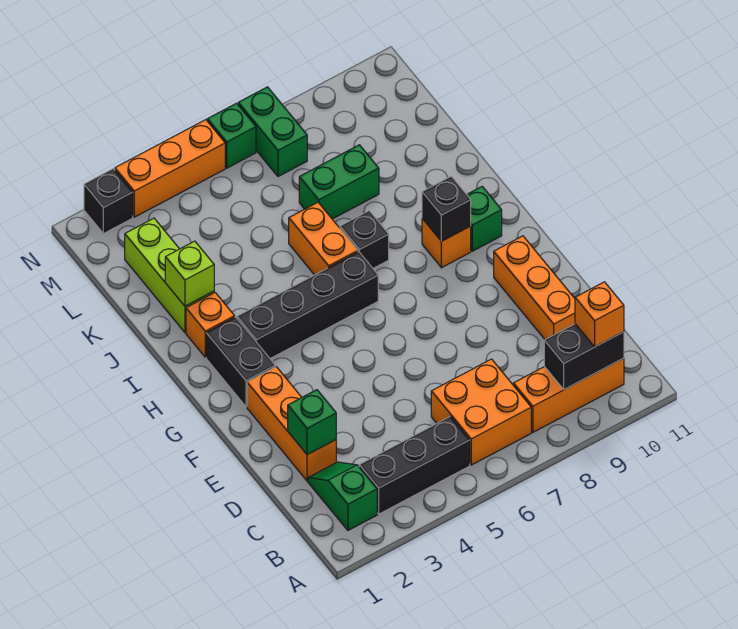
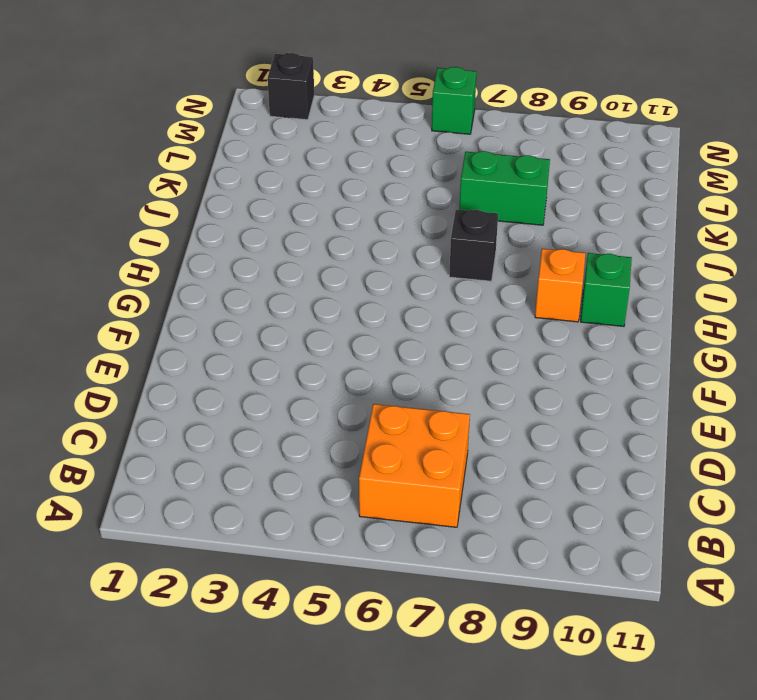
none -> green 1x2 slope [308,462,377,530]
none -> black 1x3 brick [359,417,470,514]
none -> orange 1x3 brick [513,358,624,432]

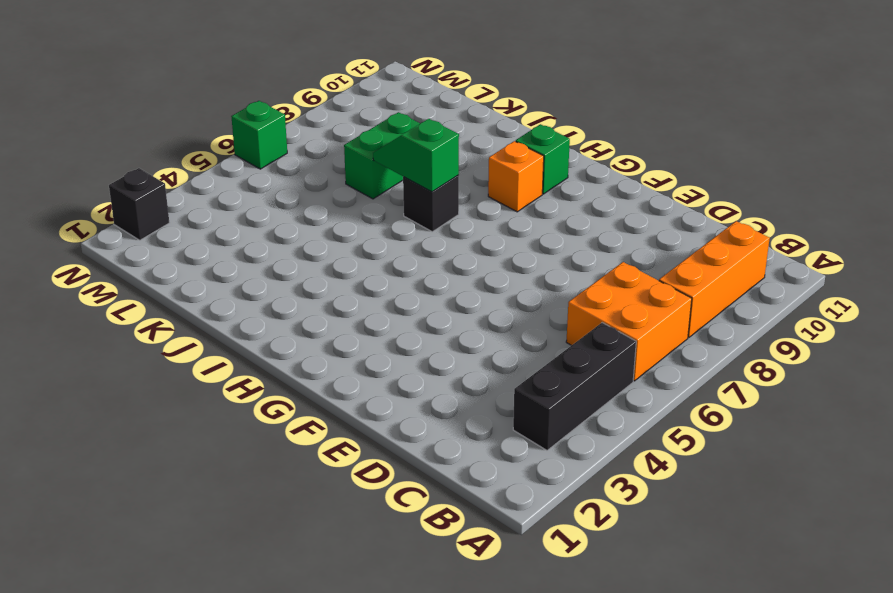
green 1x2 slope [373,119,459,192] -> green 1x2 slope moved to [308,462,377,530]
none -> orange 1x3 brick [247,367,336,481]
none -> orange 1x3 brick [494,236,575,339]
none -> black 1x2 brick [206,317,275,407]

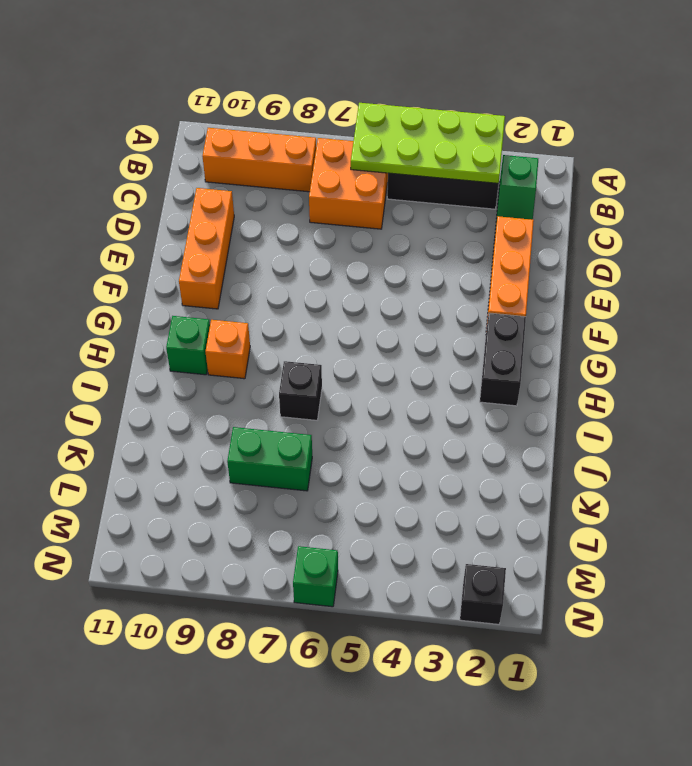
lime 2x4 plate [351,103,505,183] -> none
none -> black 1x4 brick [237,252,378,358]
none -> orange 1x1 brick [186,292,235,357]
none -> orange 1x2 brick [289,202,358,275]

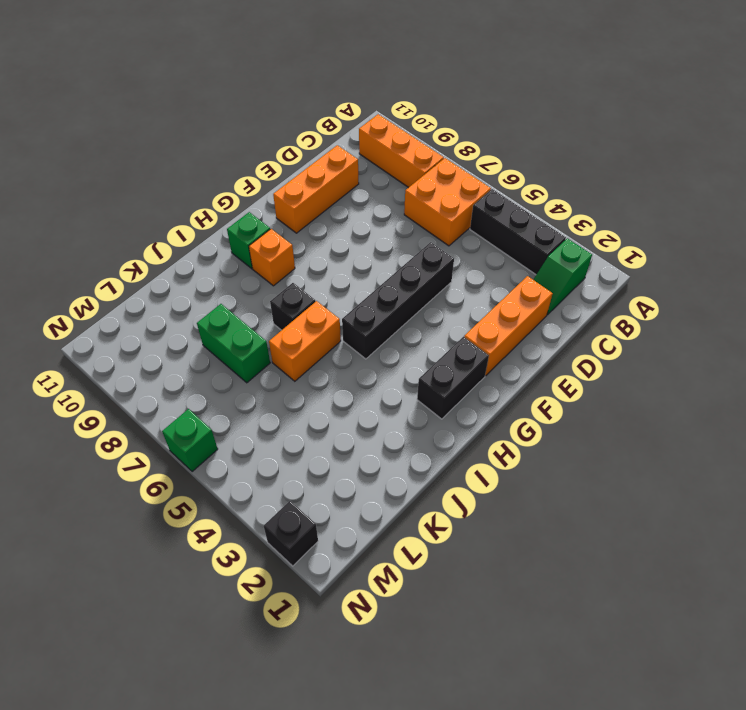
black 1x4 brick [342,242,454,359] -> black 1x4 brick turned to [237,252,378,358]
none -> orange 1x1 brick [186,292,235,357]
none -> lime 1x3 brick [125,218,214,332]
none -> green 1x2 brick [238,87,307,177]

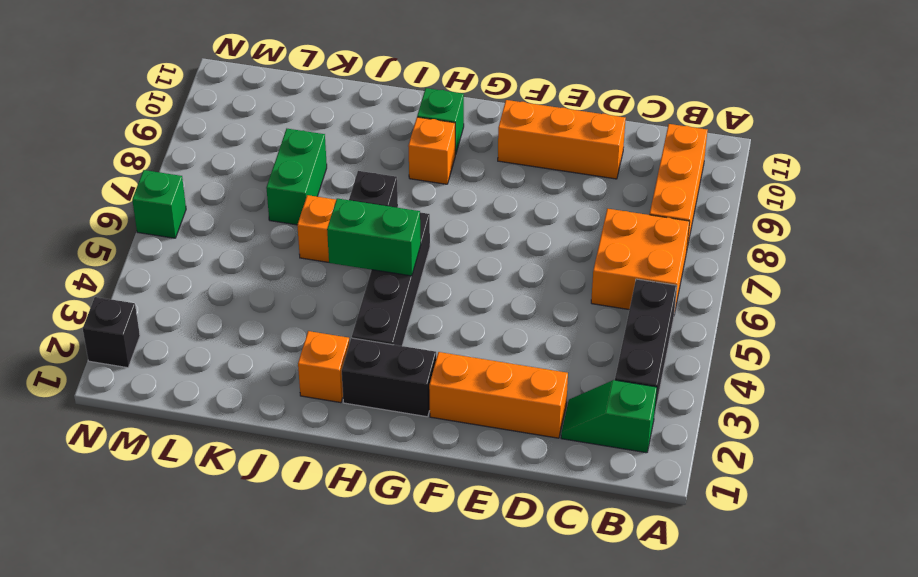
green 1x2 brick [327,198,421,276] -> green 1x2 brick moved to [238,87,307,177]
none -> lime 1x3 brick [125,218,214,332]
none -> orange 1x3 brick [115,120,225,217]
none -> black 1x2 brick [544,324,624,390]

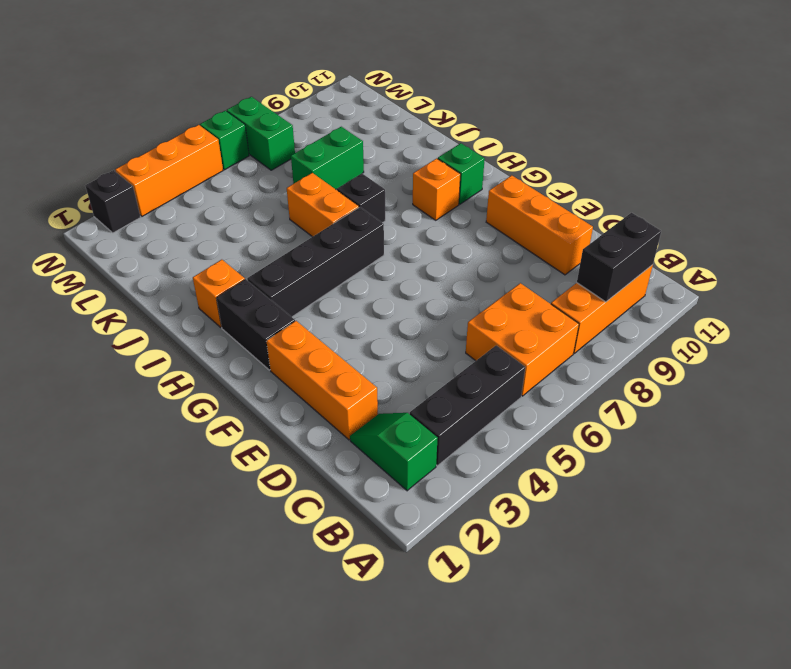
none -> lime 1x3 brick [125,218,214,332]
none -> green 1x1 brick [288,390,336,455]
none -> black 1x1 brick [422,176,471,241]

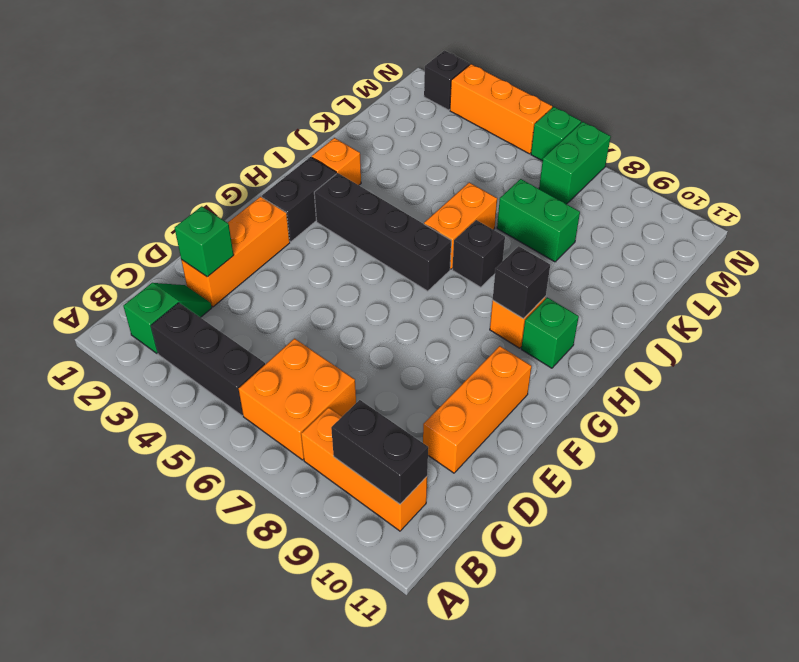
none -> lime 1x3 brick [125,218,214,332]
none -> lime 1x1 brick [165,241,214,306]
none -> orange 1x1 brick [575,282,624,347]

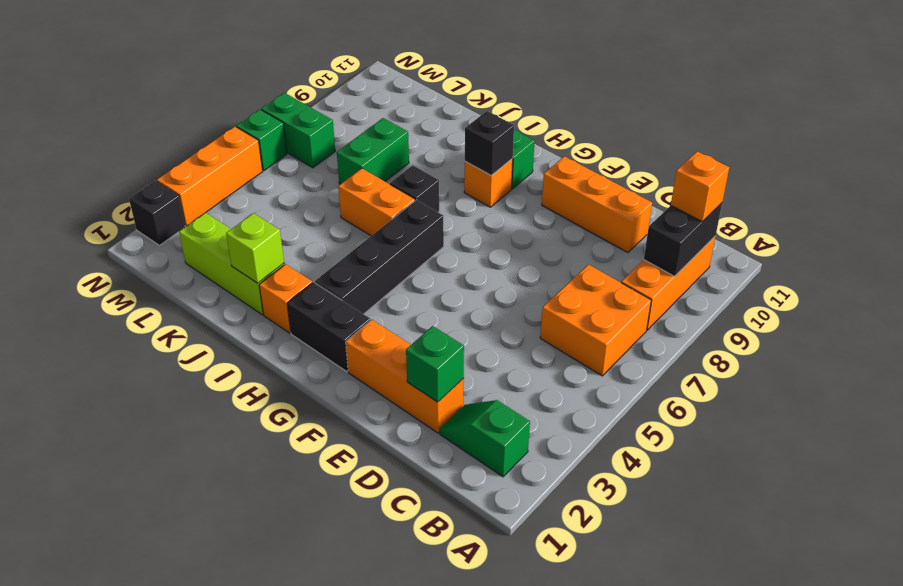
none -> black 1x3 brick [359,417,470,514]

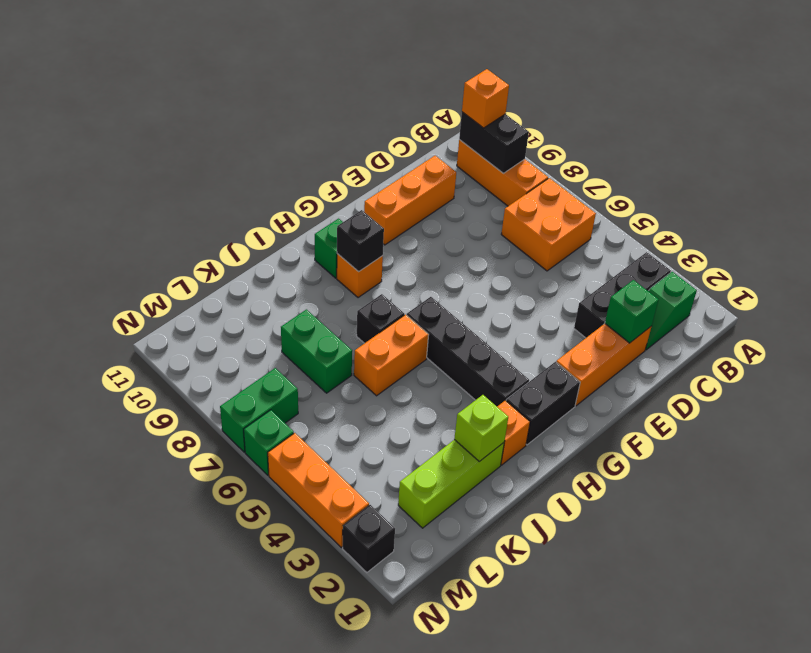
black 1x3 brick [574,252,671,338] -> black 1x3 brick turned to [359,417,470,514]

